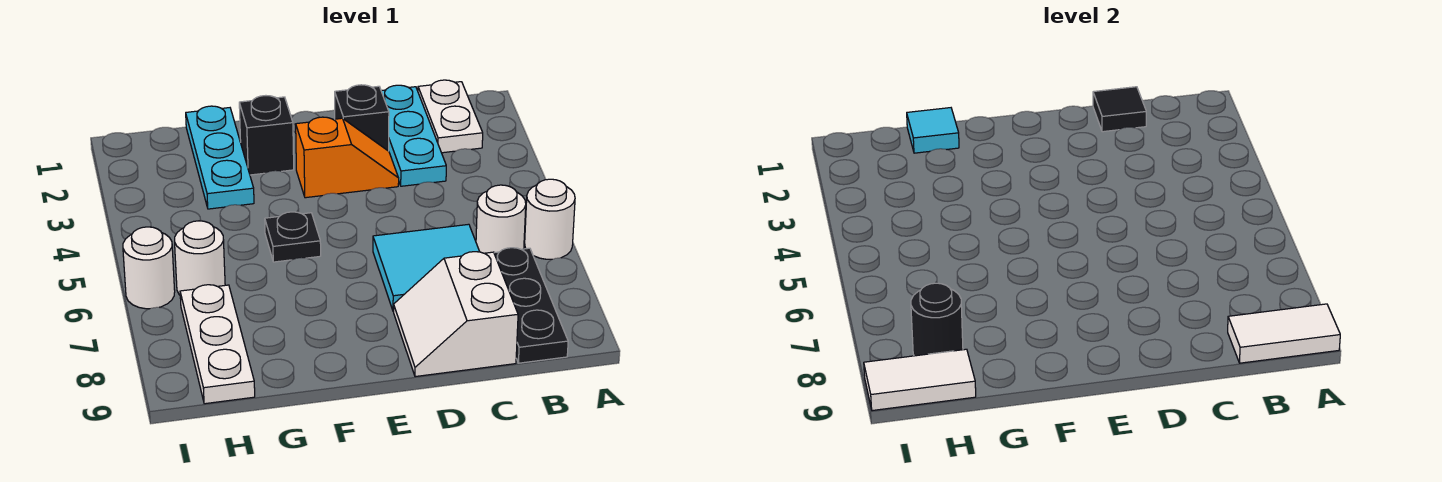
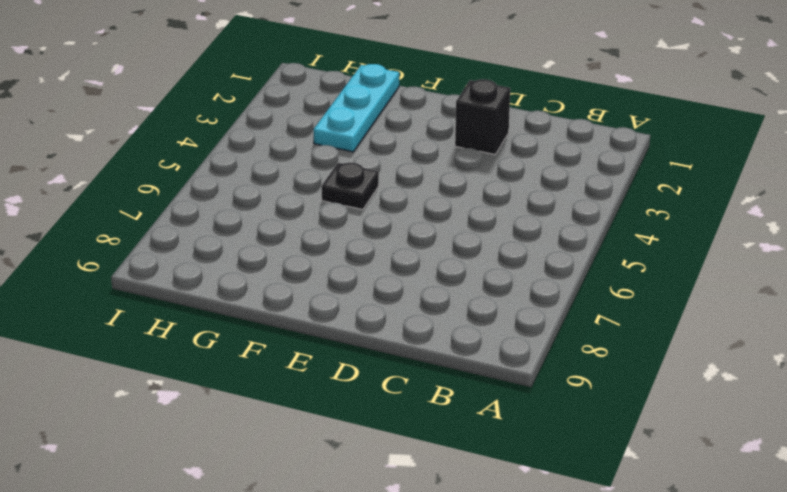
none -> white 1x1 round brick [525,179,575,259]
none -> white 1x2 plate [418,80,483,153]
none -> white 1x1 round brick [476,185,526,253]

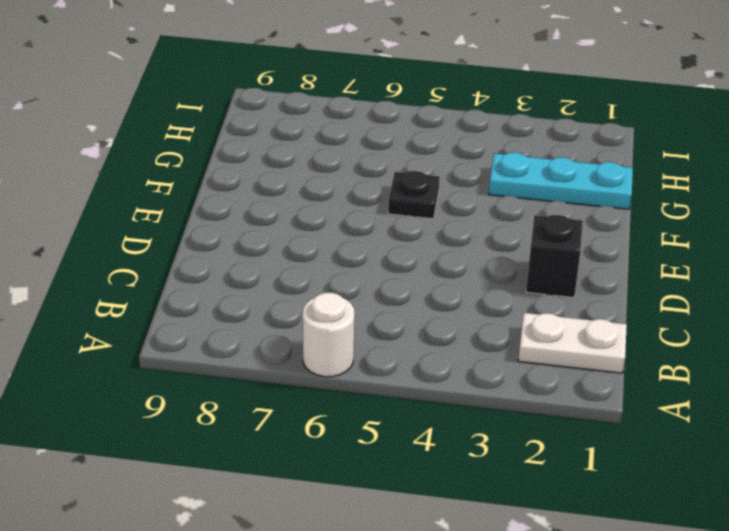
none -> white 1x1 round brick [476,185,526,253]
none -> black 1x3 plate [494,248,568,363]
none -> cyan 1x3 plate [381,85,446,186]

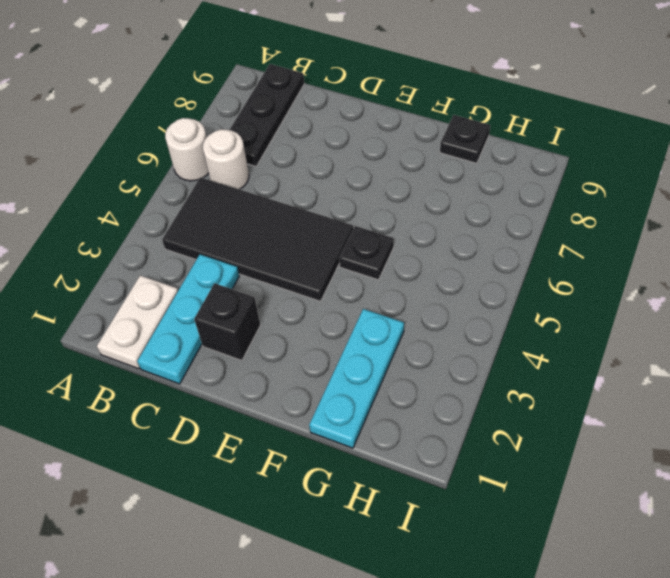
black 2x4 tile [162,177,353,301] -> none
black 1x1 plate [440,115,490,163] -> none
none -> cyan 2x2 tile [373,224,480,311]
none -> white 2x2 slope [394,252,518,377]
none -> orange 1x2 slope [296,117,399,198]

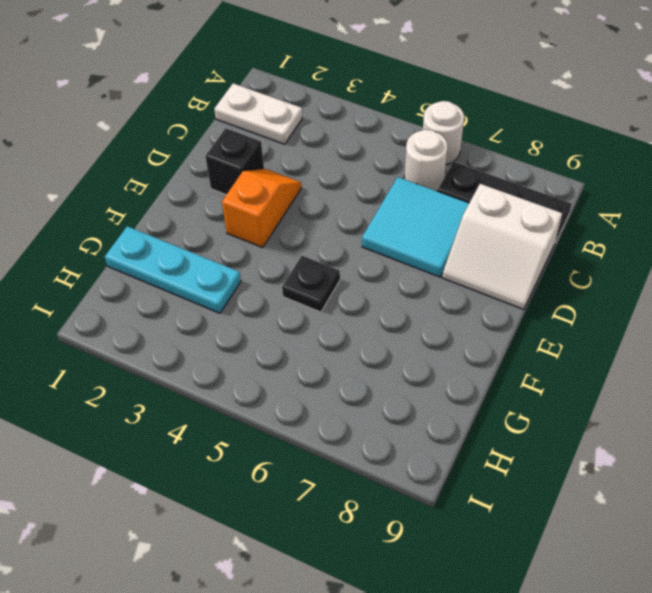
none -> cyan 1x3 plate [381,85,446,186]
none -> black 1x1 brick [239,96,294,175]
none -> white 1x1 round brick [175,221,225,295]

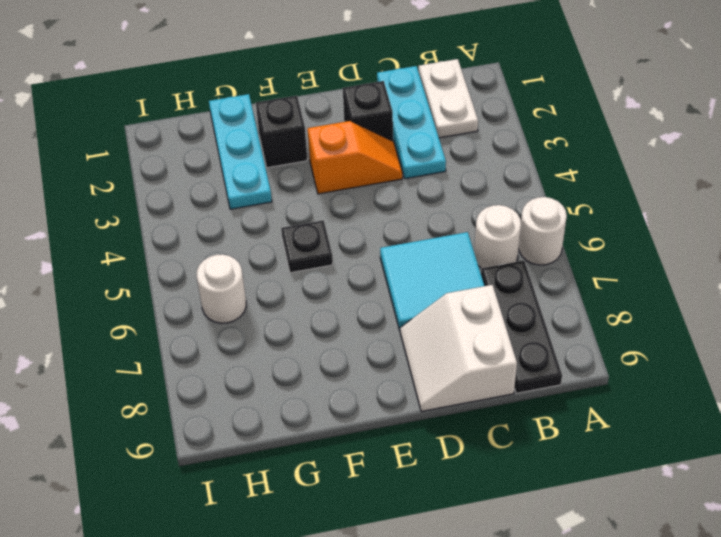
none -> white 1x3 plate [180,285,255,404]
none -> white 1x1 round brick [123,227,175,309]
none -> white 1x2 tile [1228,304,1340,363]

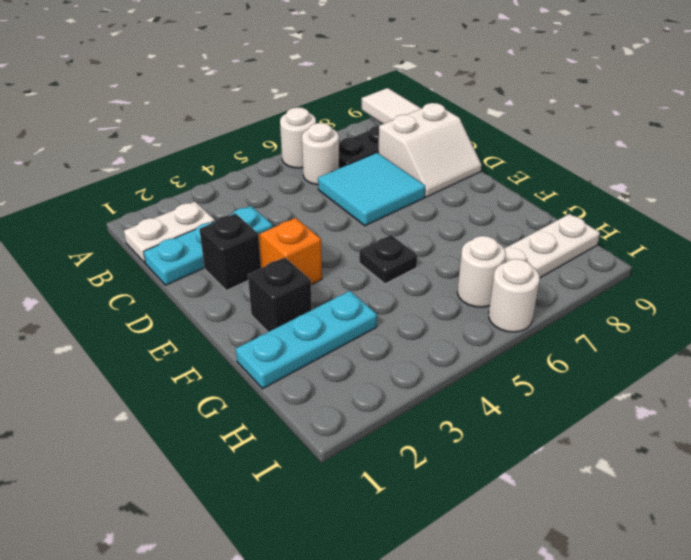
none -> black 1x1 tile [1093,87,1146,132]
none -> cyan 1x1 tile [907,108,959,153]
none -> black 1x1 round brick [911,283,963,356]

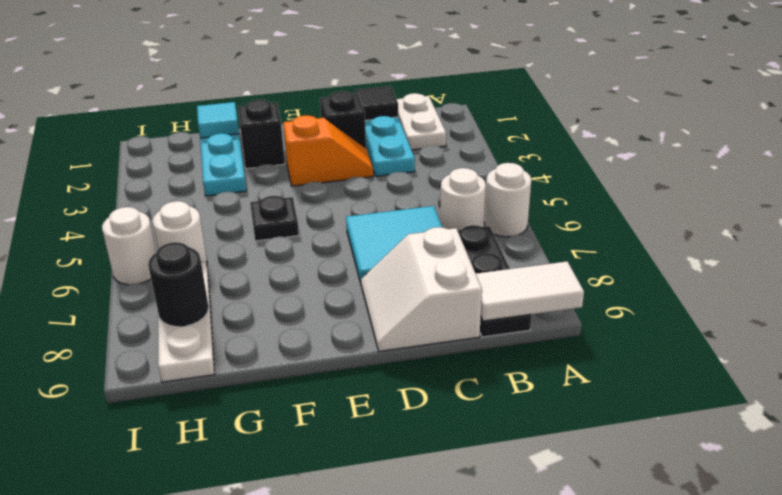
none -> white 1x2 tile [864,349,976,411]

